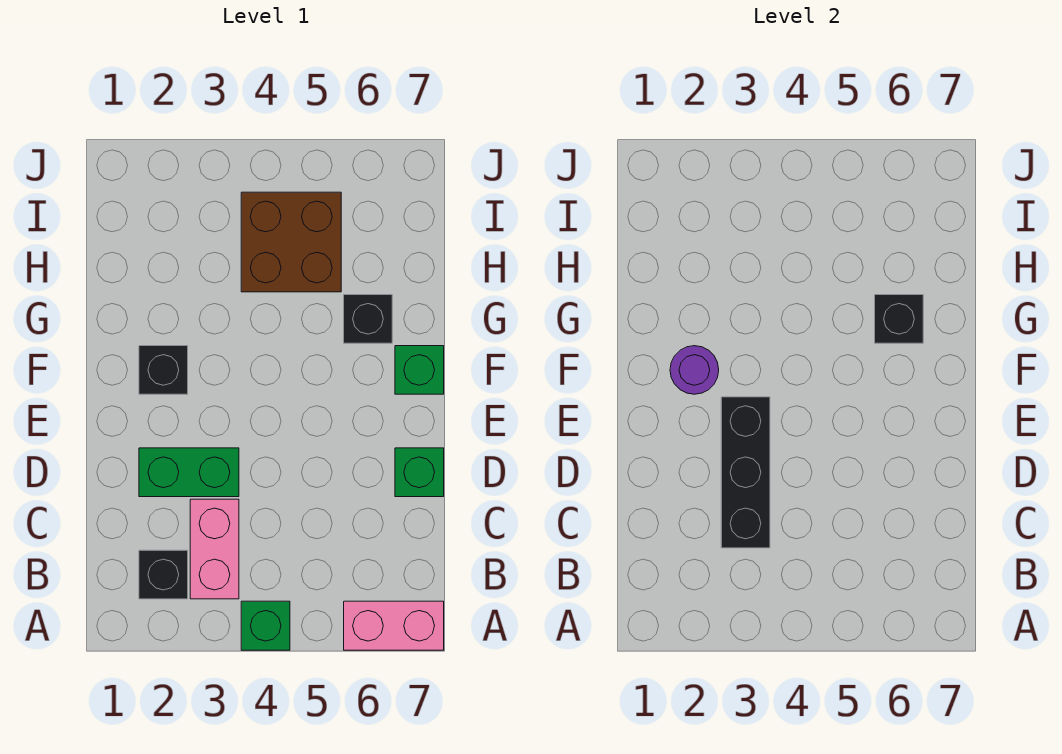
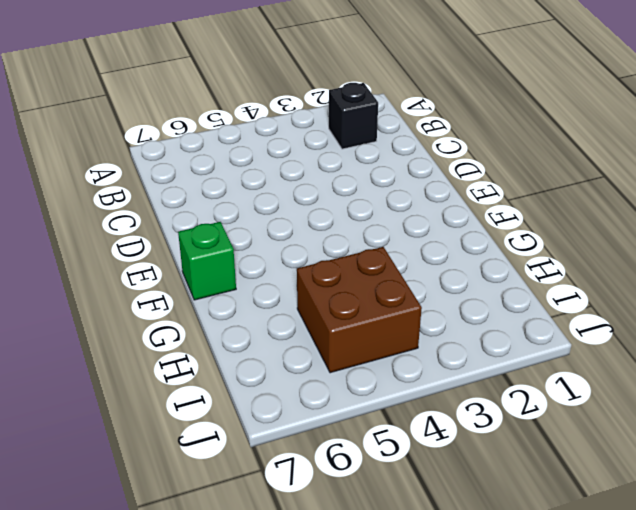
none -> green 1x1 brick [241,601,290,650]
none -> pink 1x2 brick [344,601,444,650]
none -> pink 1x2 brick [190,499,239,599]

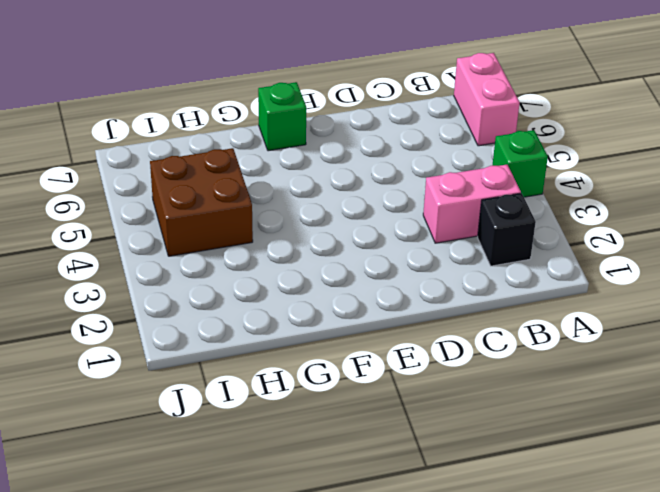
none -> green 1x2 brick [139,448,239,497]
none -> green 1x1 brick [395,448,444,497]
none -> black 1x1 brick [139,346,188,394]

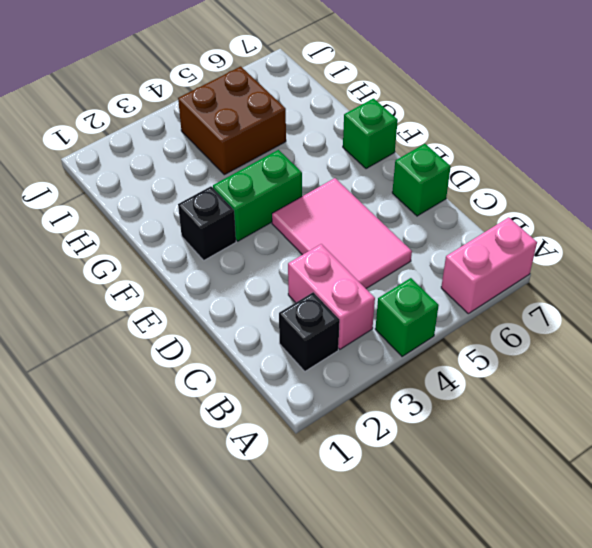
pink 2x3 tile [272,178,412,288] -> none
green 1x2 brick [213,150,302,241] -> green 1x2 brick moved to [139,448,239,497]
none -> black 1x1 brick [344,295,392,343]
none -> black 1x3 brick [721,397,770,548]
none -> purple 1x1 round brick [670,346,719,394]

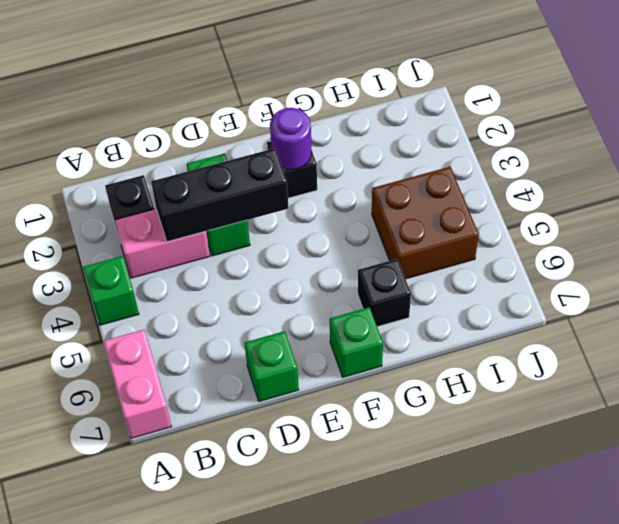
none -> black 1x1 brick [875,295,923,343]

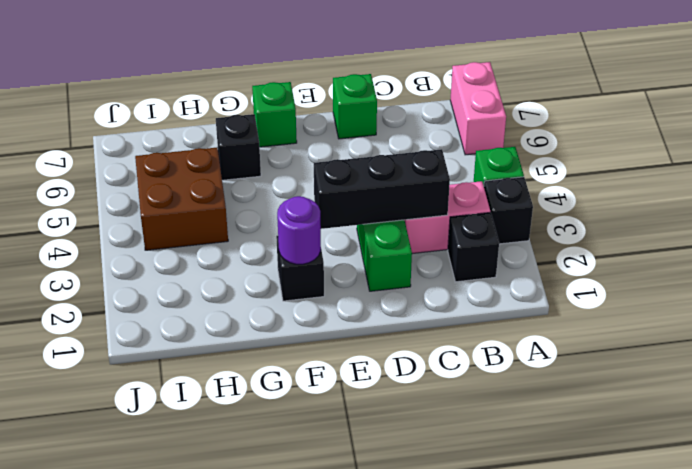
black 1x1 brick [484,177,533,244] -> black 1x1 brick moved to [875,295,923,343]

